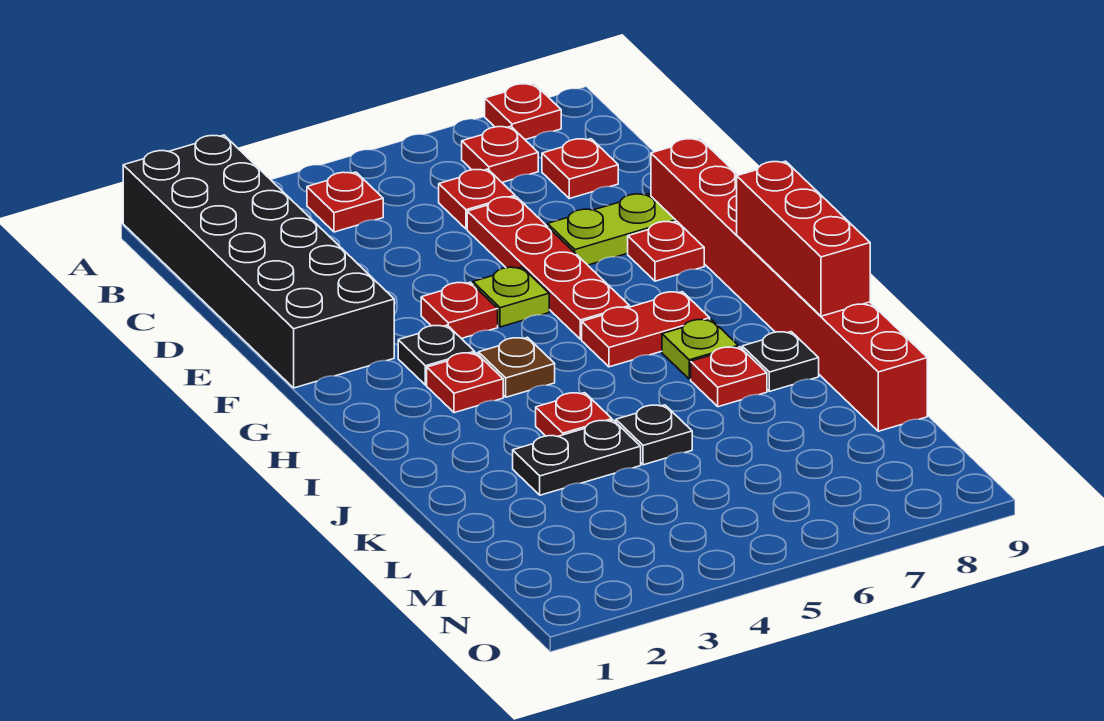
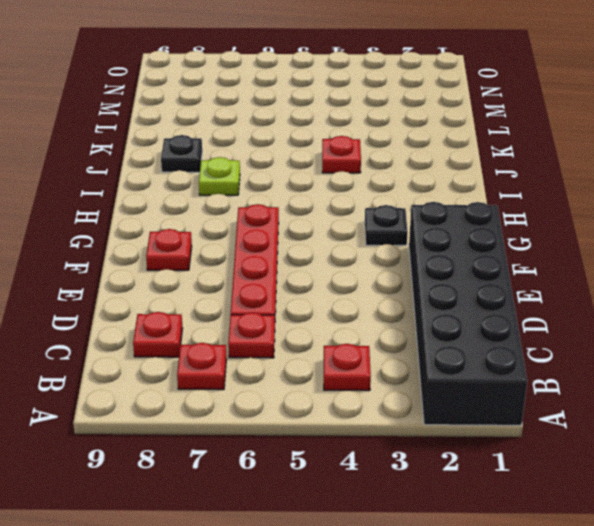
none -> red 1x1 plate [485,84,561,140]
none -> lime 1x2 plate [548,194,676,265]
none -> red 1x8 brick [651,139,927,431]

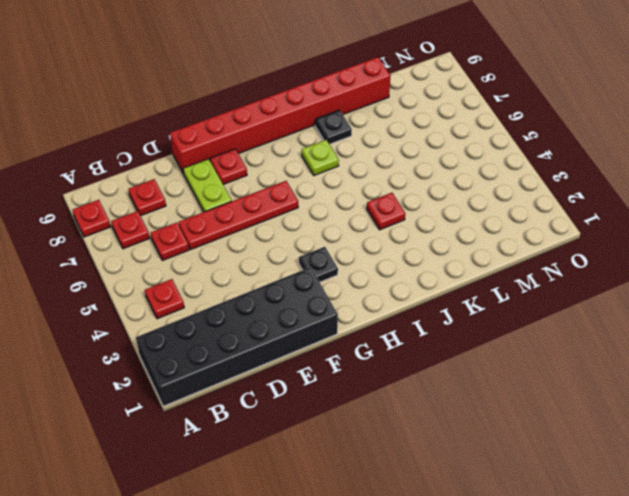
none -> red 1x1 plate [421,282,498,339]
none -> lime 1x1 plate [473,267,549,327]
none -> red 1x1 plate [427,353,503,413]

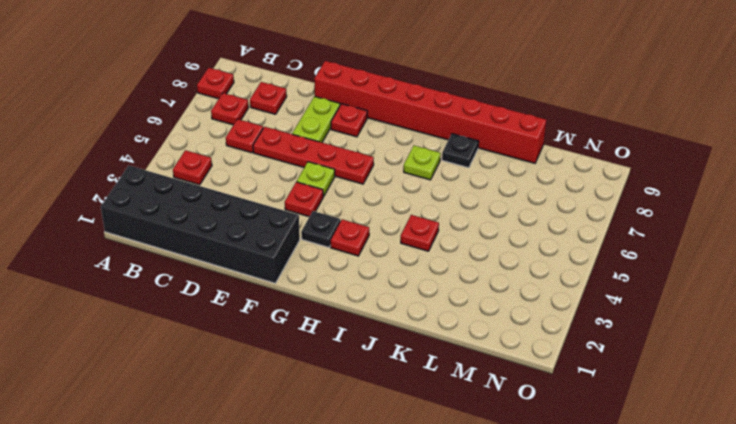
none -> brown 1x1 plate [478,337,555,397]
none -> red 1x2 plate [582,292,710,367]
none -> red 1x1 plate [691,347,767,407]

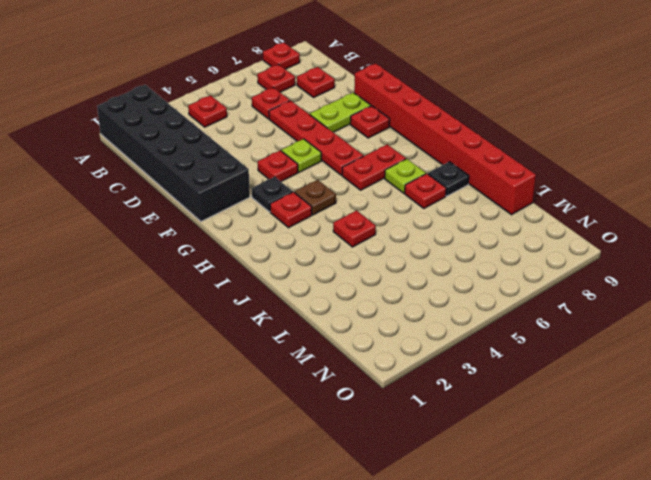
none -> black 1x2 plate [513,420,641,495]
none -> black 1x1 plate [616,405,692,465]
none -> red 1x3 brick [737,161,870,316]

